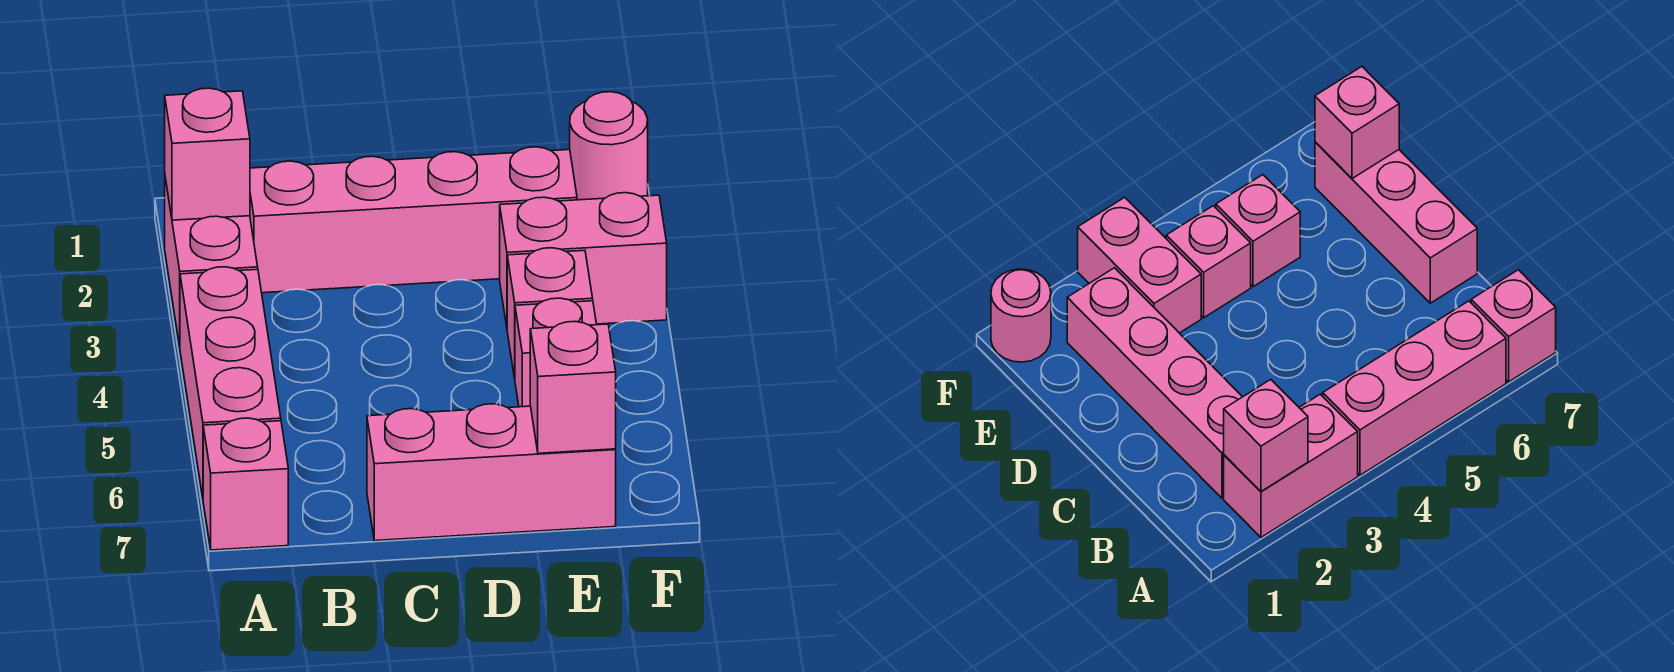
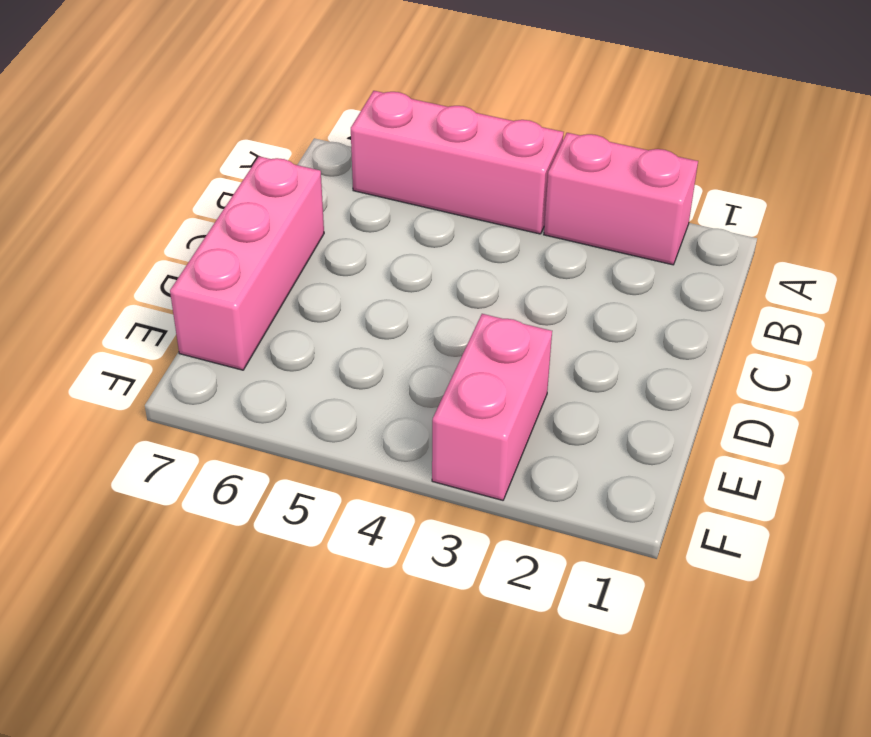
none -> pink 1x1 brick [203,418,288,550]
none -> pink 1x4 brick [250,147,577,293]

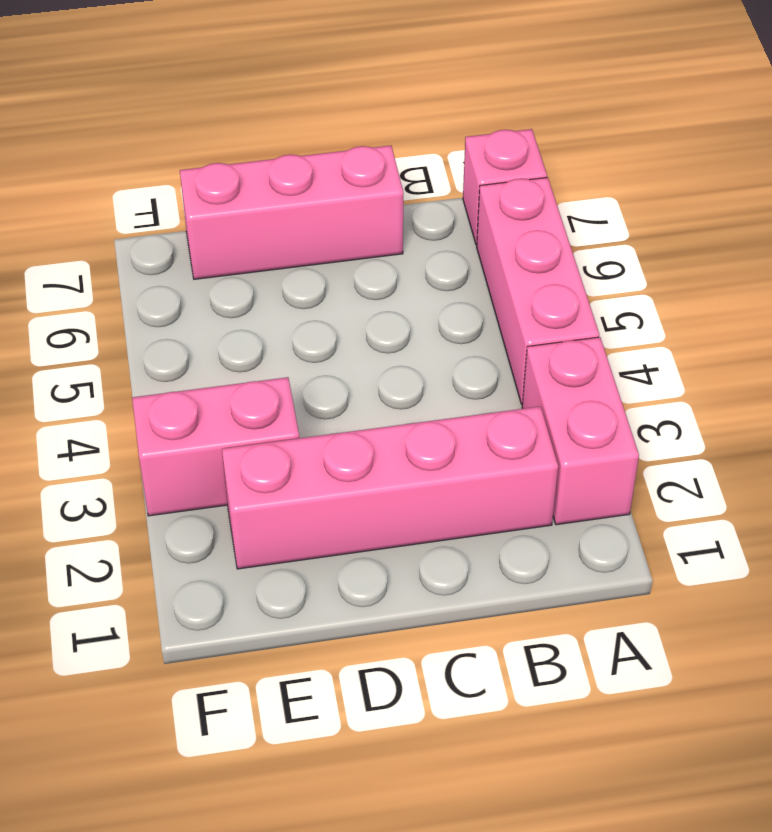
none -> pink 1x1 brick [507,248,593,378]
none -> pink 1x1 brick [515,298,597,407]

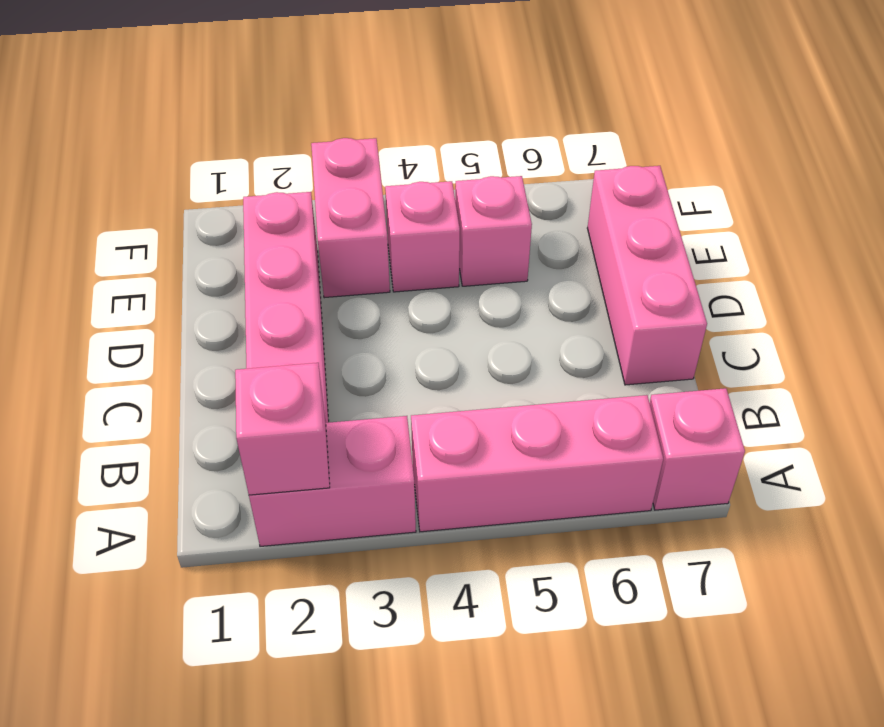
none -> pink 1x1 round brick [570,92,648,200]
none -> pink 1x1 brick [530,322,616,453]

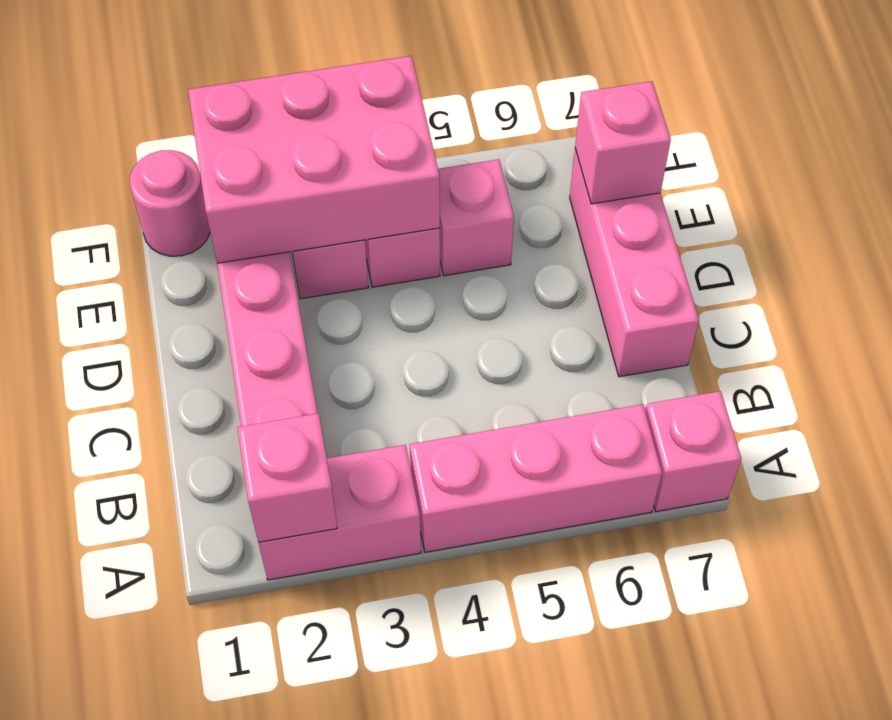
pink 2x3 brick [188,56,440,263] -> none

